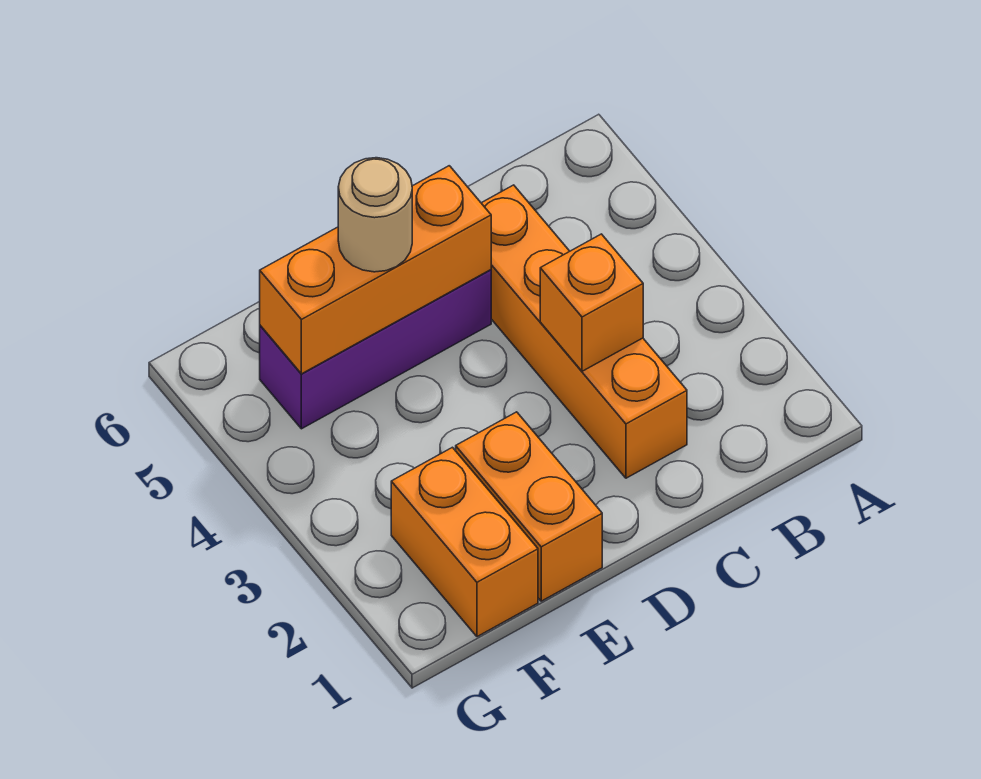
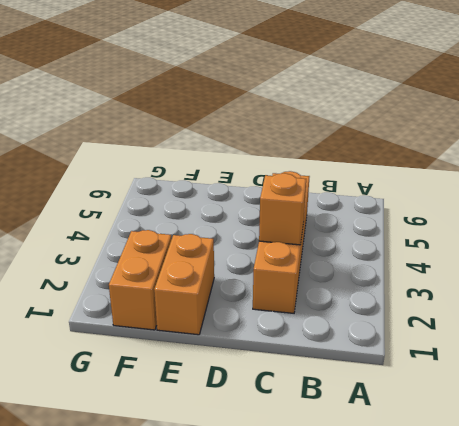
none -> purple 1x3 brick [260,270,491,429]
none -> orange 1x3 brick [260,166,491,374]

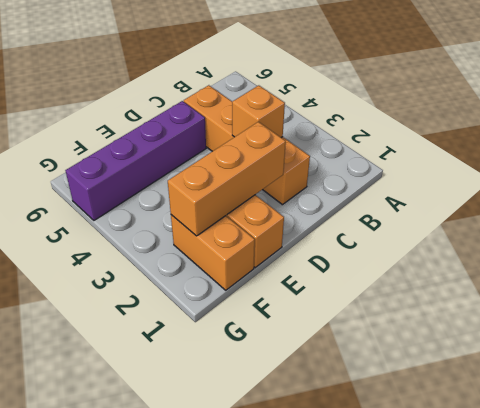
orange 1x3 brick [168,122,286,236] -> orange 1x3 brick moved to [260,166,491,374]
purple 1x4 brick [65,101,206,220] -> purple 1x3 brick [260,270,491,429]
none -> tan 1x1 round brick [338,158,412,272]

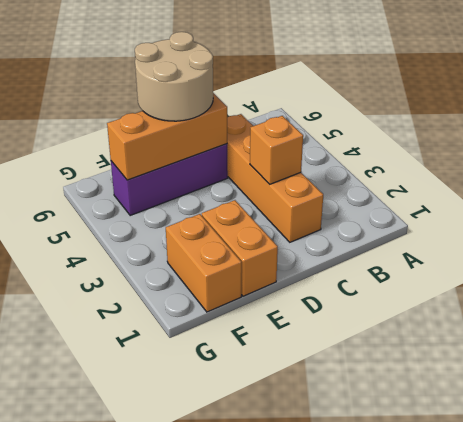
tan 2x2 round brick [135,32,213,121] -> tan 1x1 round brick [338,158,412,272]

